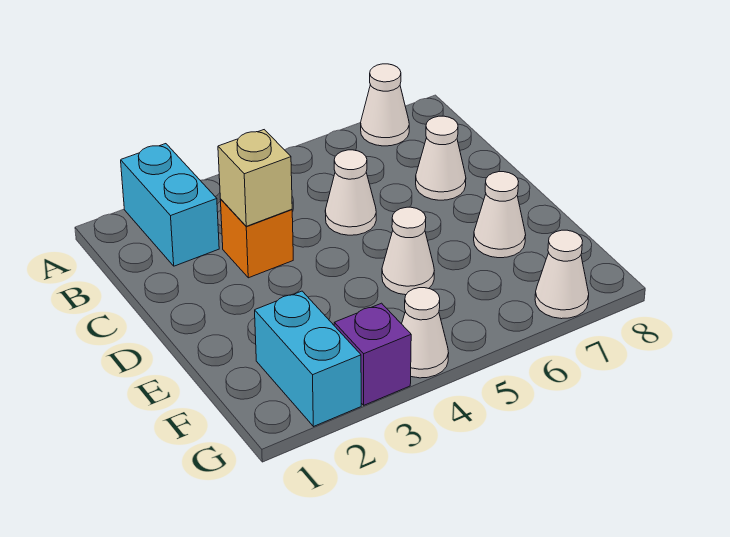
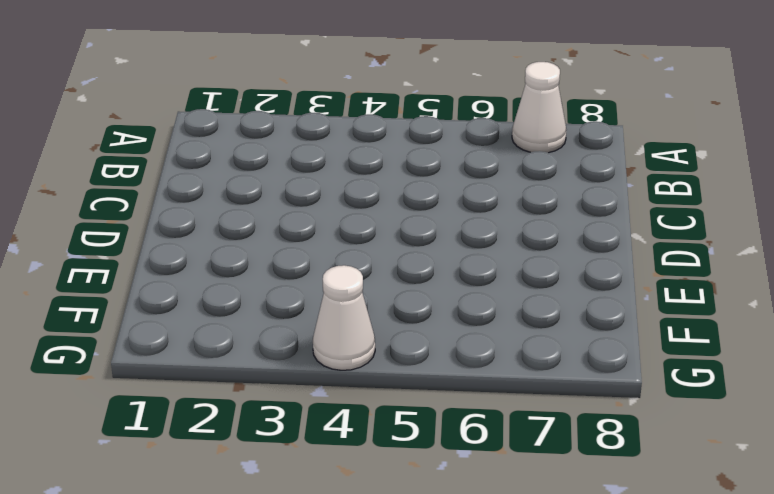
none -> cyan 1x2 brick [121,144,219,266]
none -> orange 1x1 brick [220,199,293,278]
none -> white 1x1 cone [325,150,376,235]

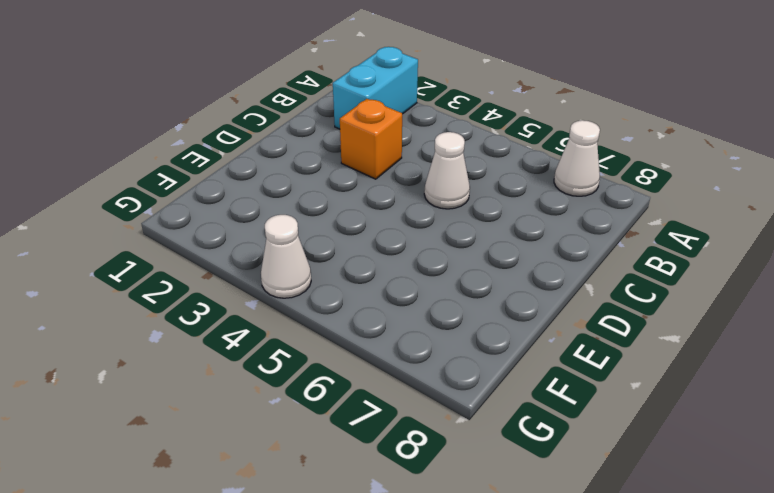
none -> white 1x1 cone [416,116,466,200]
none -> white 1x1 cone [382,207,434,295]
none -> white 1x1 cone [474,172,526,258]

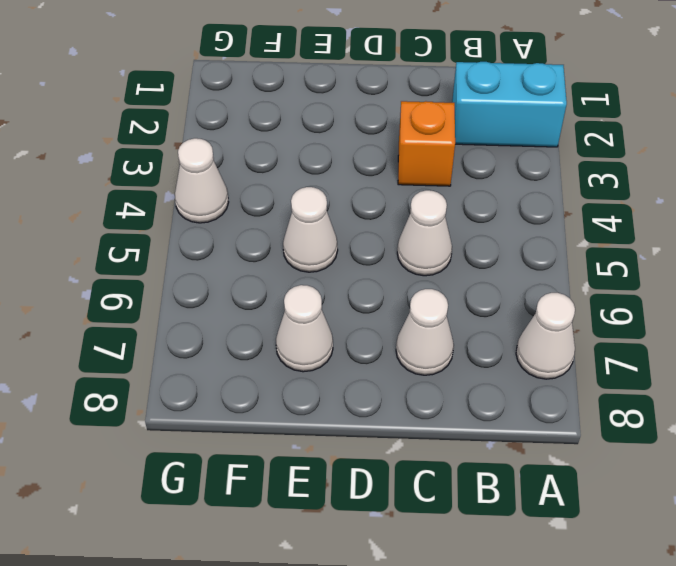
none -> cyan 1x2 brick [255,291,361,427]
none -> purple 1x1 brick [334,303,411,405]
none -> white 1x1 cone [535,230,589,319]

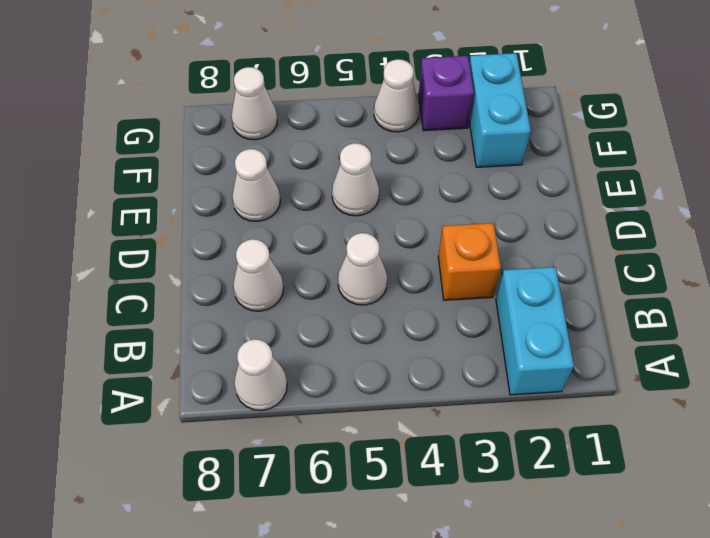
none -> tan 1x1 brick [218,130,292,226]

